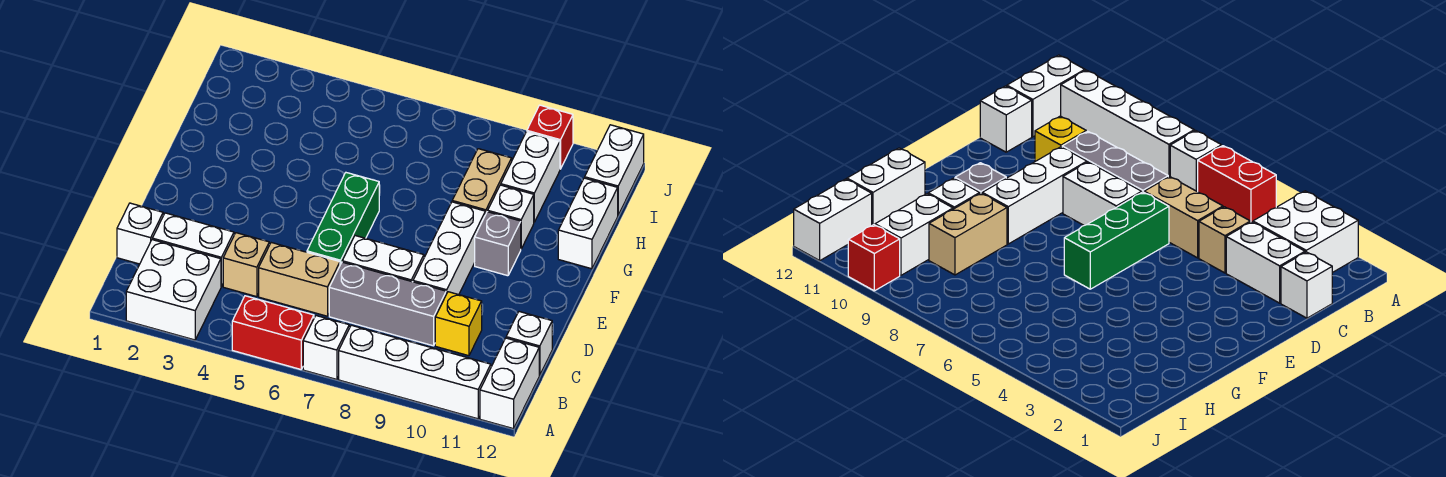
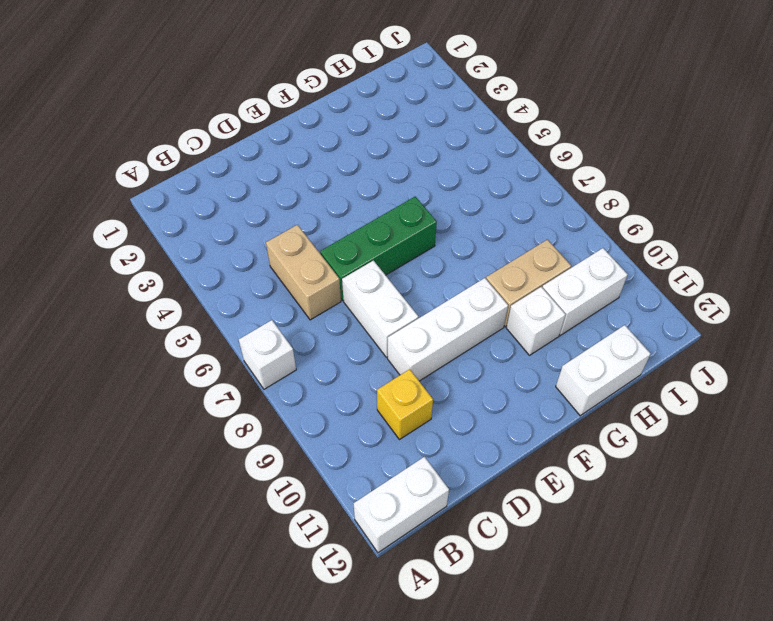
none -> white 2x2 brick [126,240,221,340]
none -> red 1x2 brick [232,296,314,369]
none -> white 1x4 brick [339,325,491,419]

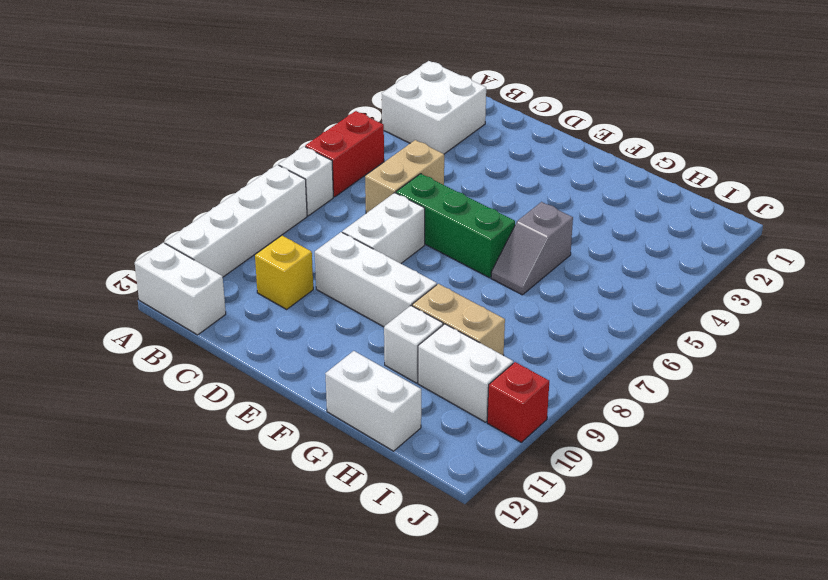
grey 1x2 slope [491,202,573,295] -> none
none -> white 1x1 brick [117,203,163,264]
none -> white 1x2 brick [152,213,234,287]
none -> tan 1x1 brick [223,233,269,297]

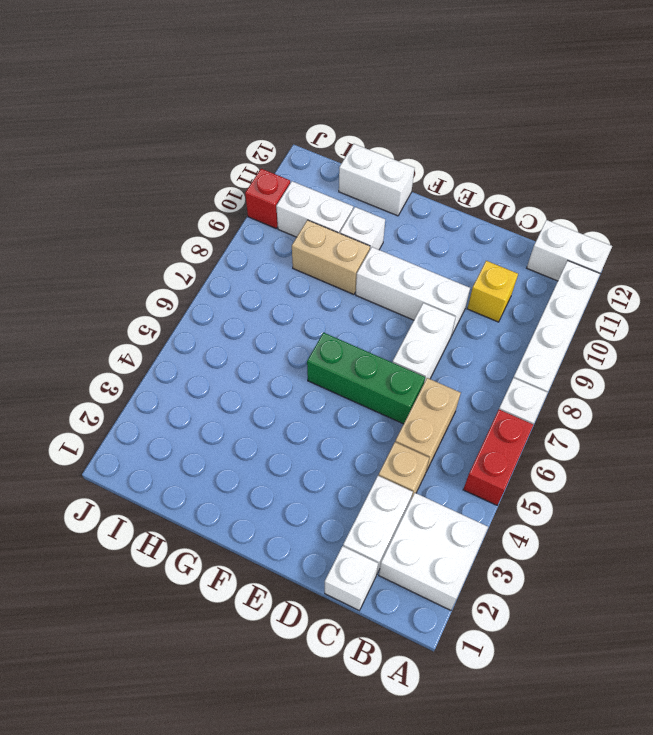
none -> grey 1x3 brick [329,262,446,346]
none -> white 1x1 brick [506,312,552,375]
none -> grey 1x1 brick [475,212,521,276]

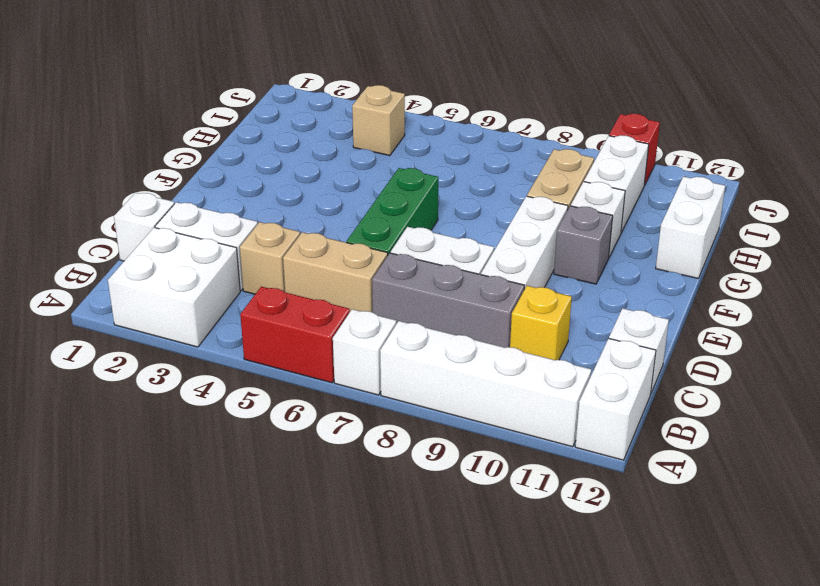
tan 1x1 brick [352,85,405,156] -> none
none -> white 1x2 brick [585,125,644,215]

